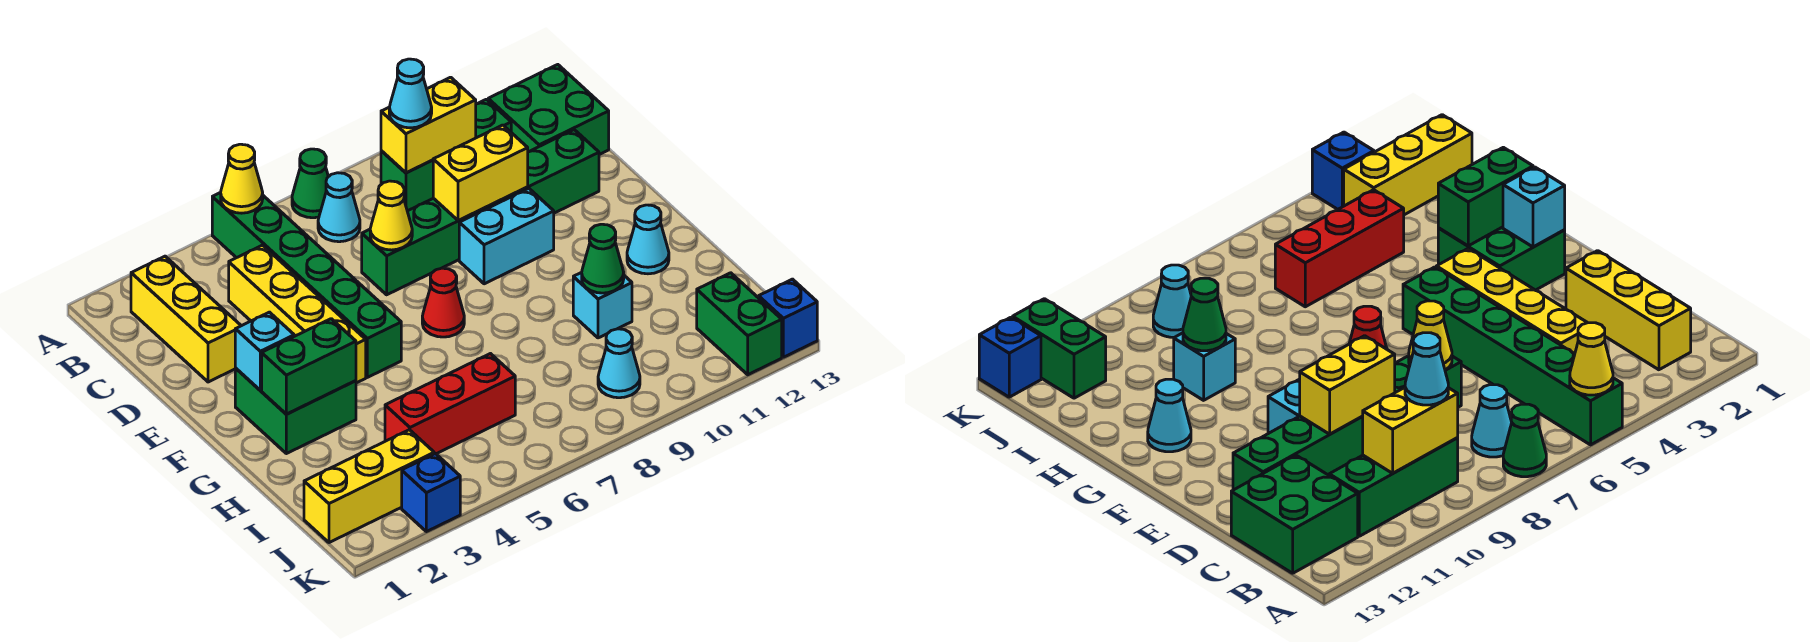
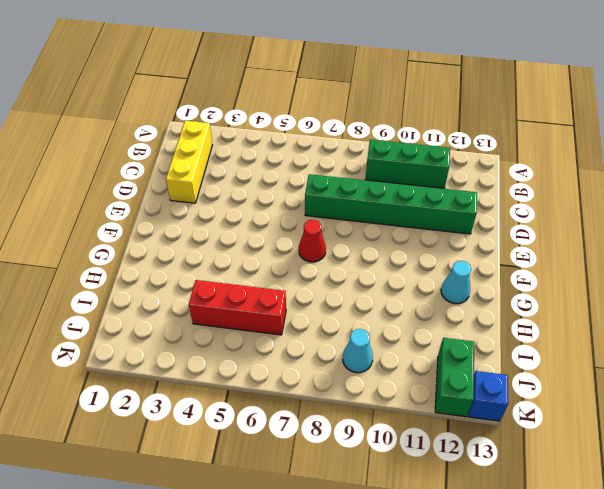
none -> green 1x6 brick [212,192,401,377]
none -> green 1x1 cone [292,149,328,218]
none -> cyan 1x1 cone [318,173,360,242]

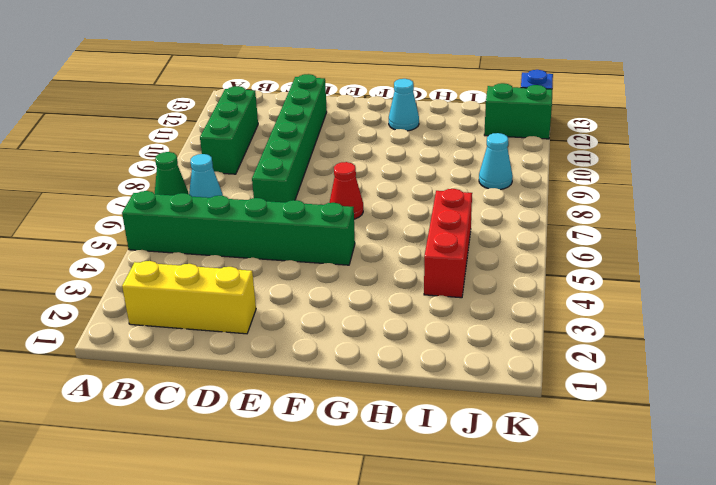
none -> green 2x2 brick [488,65,609,155]
none -> yellow 1x4 brick [229,245,366,383]
none -> cyan 1x2 brick [459,188,554,284]

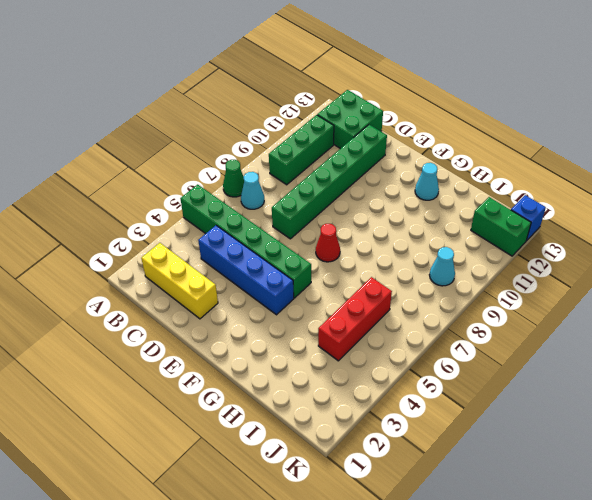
blue 1x4 brick [198,225,294,315] -> yellow 1x4 brick [229,245,366,383]
none -> cyan 1x2 brick [459,188,554,284]
none -> green 2x2 brick [235,368,356,454]
none -> cyan 1x1 brick [573,272,632,338]

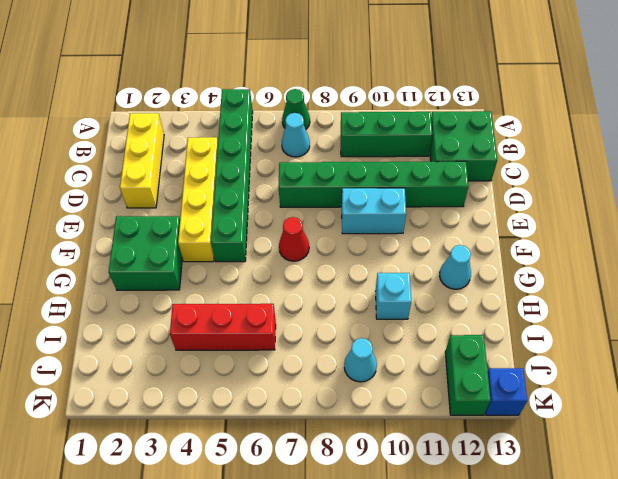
none -> yellow 1x3 brick [304,430,434,543]
none -> blue 1x1 brick [402,454,460,532]
none -> yellow 1x1 cone [221,144,263,213]

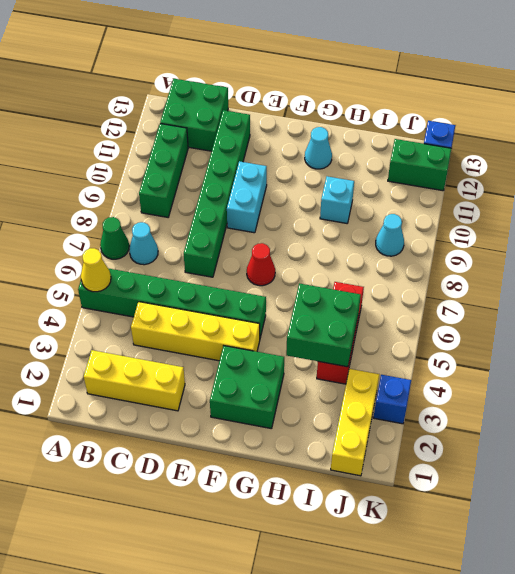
green 2x2 brick [286,283,361,367] -> none
none -> yellow 1x2 brick [381,77,476,173]
none -> yellow 1x1 cone [370,181,412,250]
none -> yellow 1x2 brick [433,125,528,220]

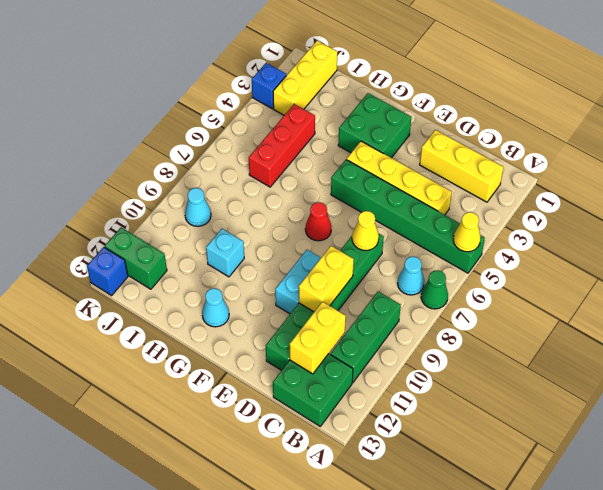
yellow 1x2 brick [290,302,346,374] -> yellow 1x2 brick moved to [381,77,476,173]
none -> cyan 1x1 brick [235,312,294,390]
none -> green 1x2 brick [262,319,356,414]
none -> green 1x1 cone [582,224,624,293]

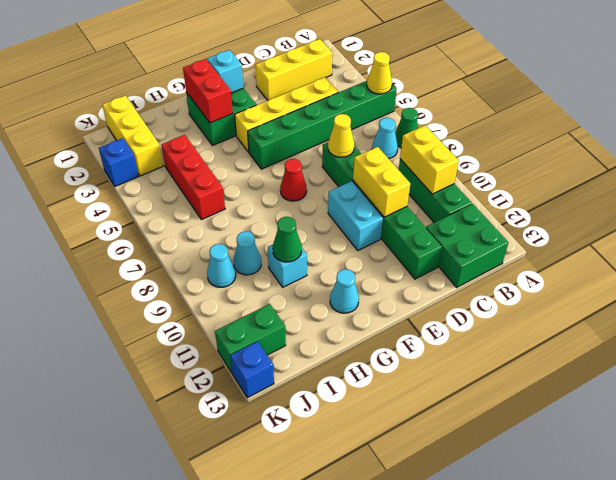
red 1x2 brick [183,59,233,123] -> green 1x2 brick [262,319,356,414]
cyan 1x1 cone [233,231,261,275] -> cyan 1x1 cone moved to [389,59,432,128]

